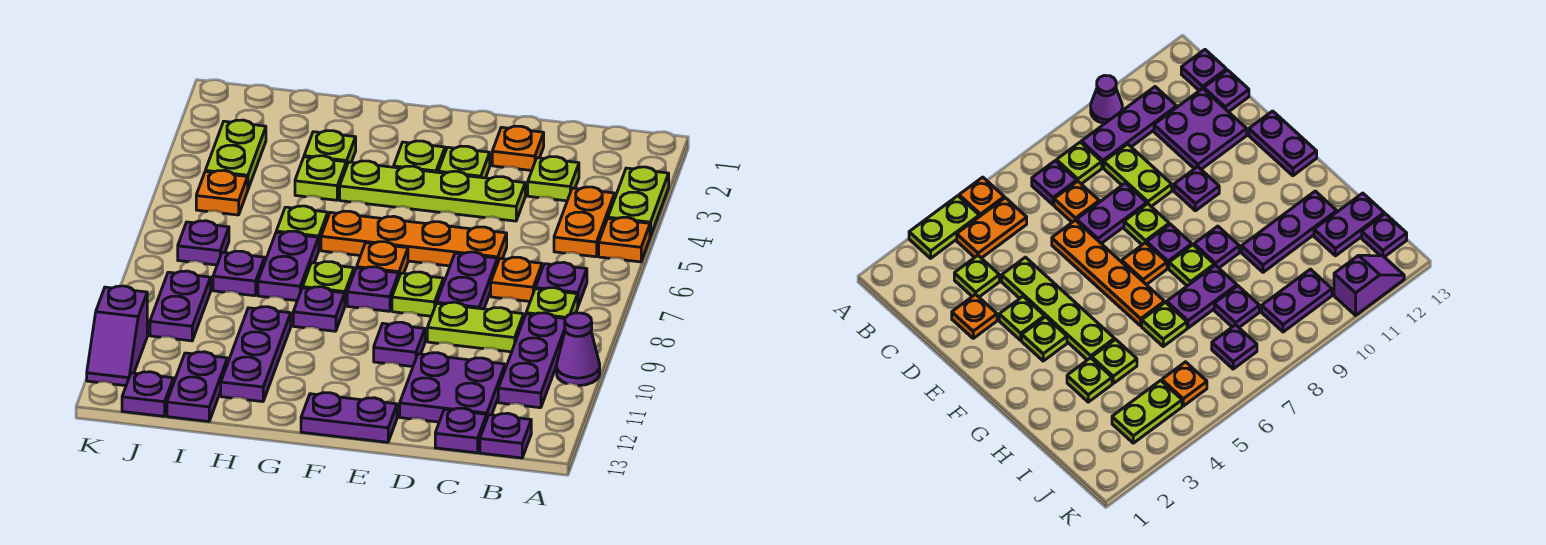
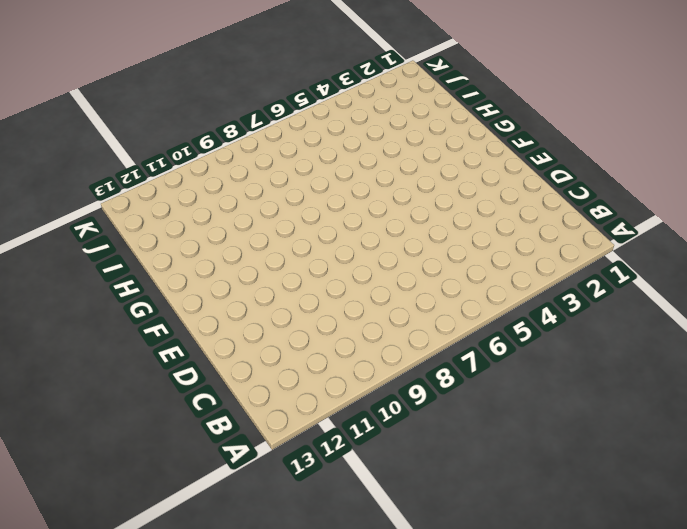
none -> lime 1x2 plate [608,167,669,237]
none -> orange 1x1 plate [599,217,650,262]
none -> purple 1x1 cone [557,313,600,386]
none -> orange 1x2 plate [554,187,615,257]

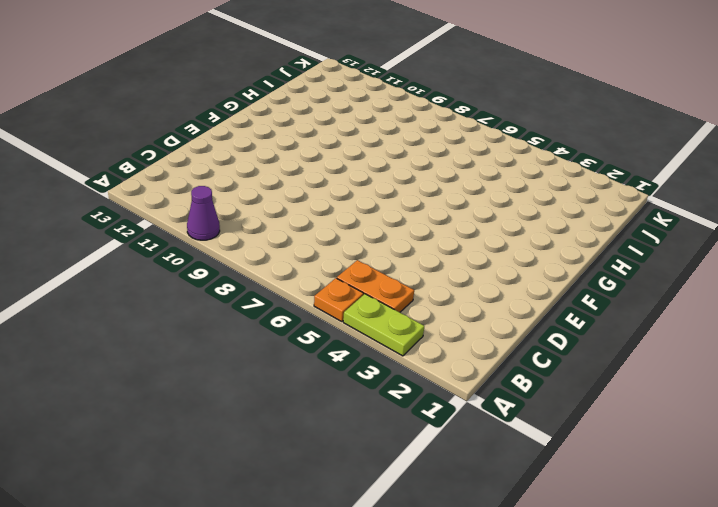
none -> purple 1x1 plate [535,262,587,306]
none -> lime 1x1 plate [526,288,578,318]
none -> purple 1x3 plate [498,313,565,408]
none -> purple 1x1 plate [480,413,531,458]

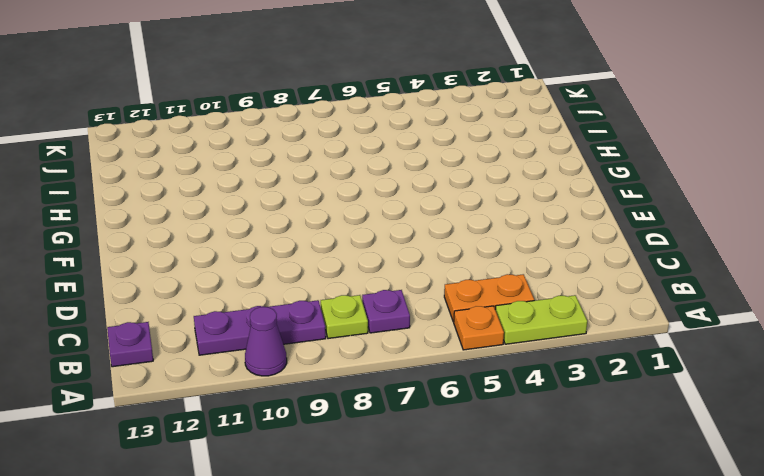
none -> lime 1x1 plate [528,157,579,201]
none -> orange 1x1 plate [491,257,542,301]
none -> lime 1x2 plate [427,302,524,352]
none -> purple 2x2 plate [400,353,505,422]

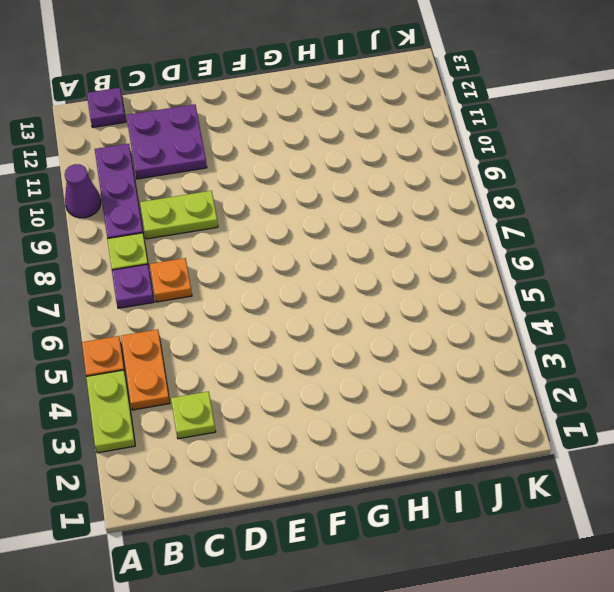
none -> purple 1x1 plate [435,408,487,453]
none -> orange 1x1 plate [492,126,544,170]
none -> lime 1x4 plate [340,161,525,221]
none -> orange 1x4 plate [321,211,507,266]

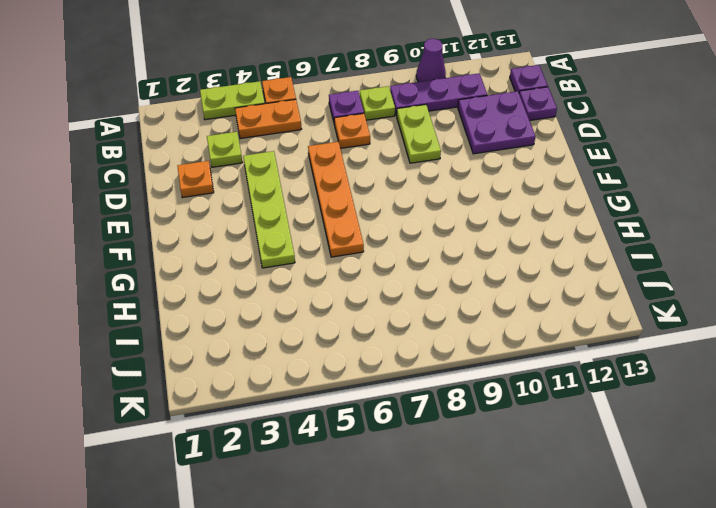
none -> purple 1x2 plate [437,252,497,309]
none -> lime 1x1 plate [438,146,490,178]
none -> lime 1x1 plate [392,272,443,316]
none -> purple 1x1 plate [374,322,425,367]

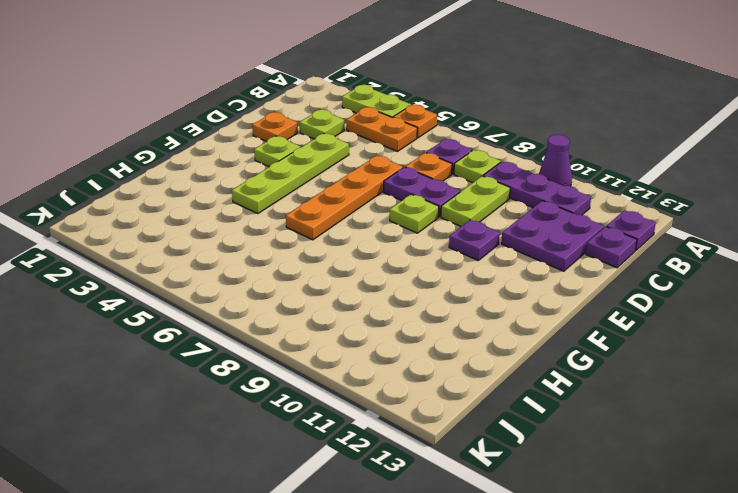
none -> purple 1x2 plate [301,393,397,442]
none -> lime 1x1 plate [394,141,445,172]
none -> orange 1x1 plate [357,242,408,277]
none -> purple 1x1 plate [347,267,399,311]

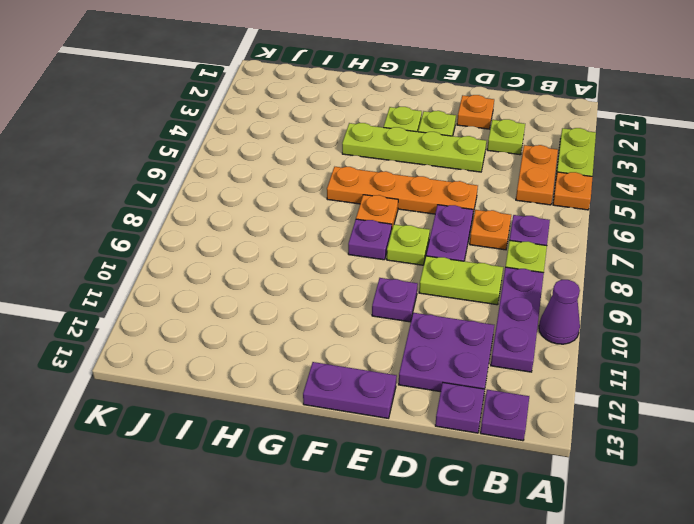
none -> lime 1x1 plate [303,262,354,305]
none -> purple 1x1 plate [293,287,345,331]
none -> lime 1x1 plate [304,131,356,167]
none -> lime 1x1 plate [295,156,346,200]

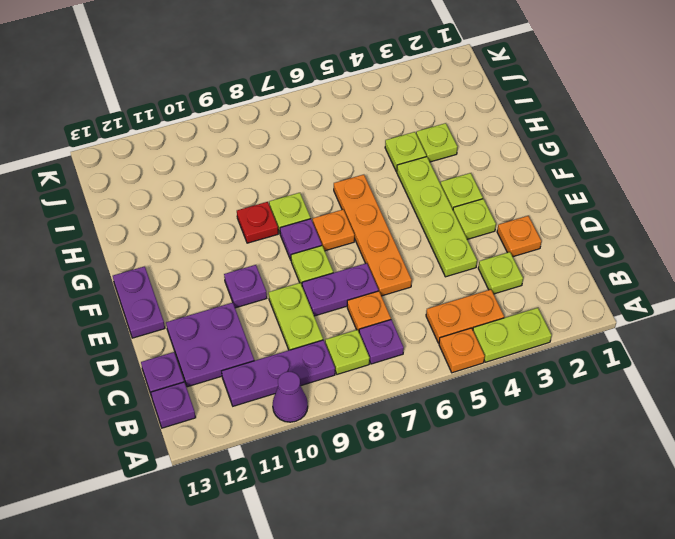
red 1x1 plate [237,202,278,243] -> purple 1x1 plate [293,287,345,331]
none -> lime 1x1 plate [276,206,328,249]
none -> purple 1x2 plate [258,231,319,301]
none -> purple 1x3 plate [221,307,291,402]
none -> purple 1x1 plate [213,251,265,296]

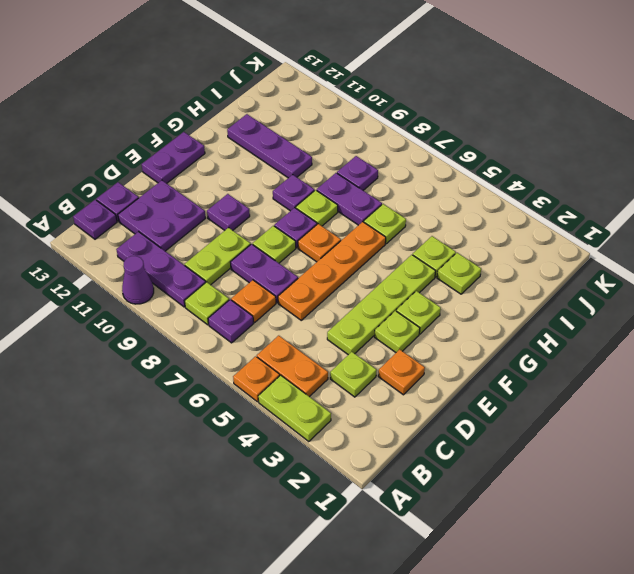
none -> purple 1x2 plate [167,352,227,422]
none -> lime 1x2 plate [205,120,266,189]
none -> orange 1x1 plate [196,170,248,215]
none -> purple 1x1 plate [178,221,229,265]

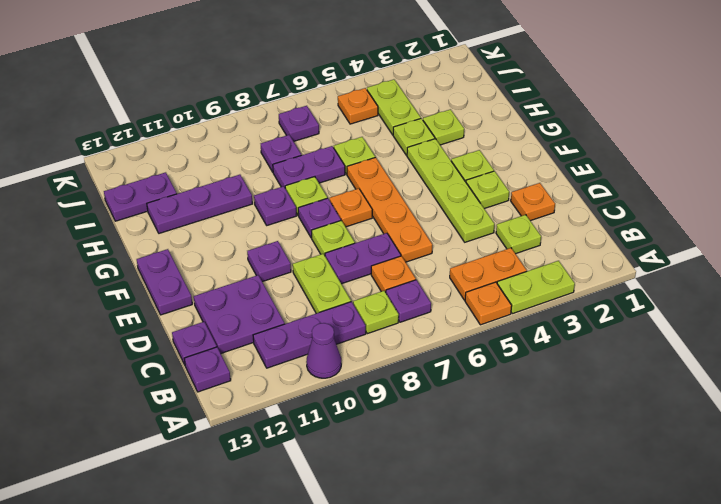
lime 1x2 plate [367,79,421,135] -> lime 1x2 plate turned to [205,120,266,189]
none -> purple 1x2 plate [150,271,211,341]
none -> purple 1x1 plate [122,372,174,416]
none -> purple 1x2 slope [87,286,147,386]

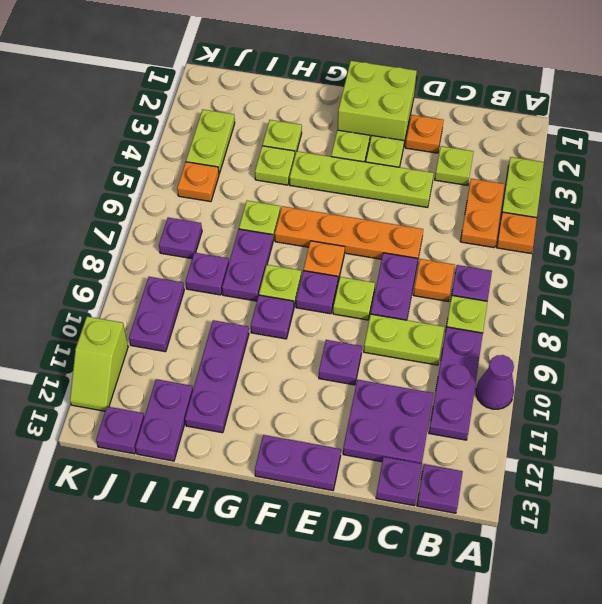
lime 2x2 brick [338,61,417,144] -> none
lime 1x2 slope [70,316,128,411] -> purple 1x2 slope [87,286,147,386]

